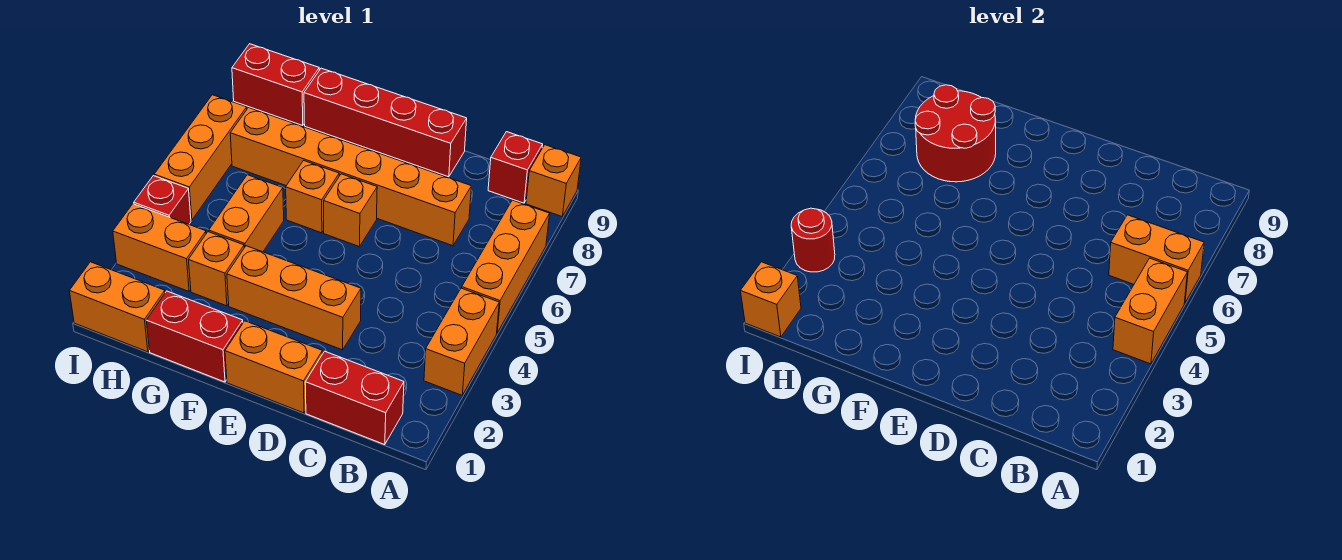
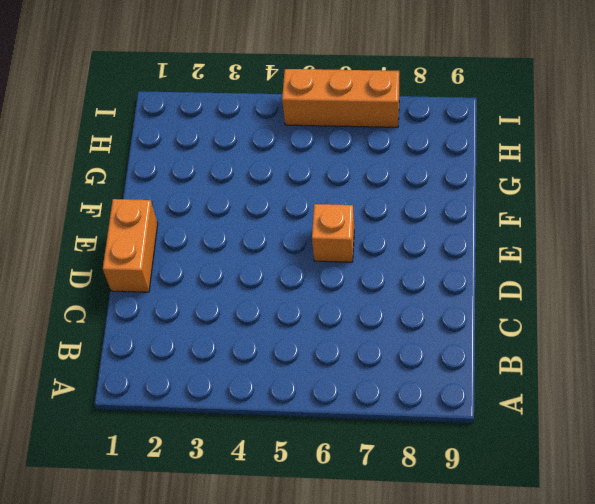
none -> orange 1x2 brick [424,288,499,395]
none -> orange 1x3 brick [462,200,550,333]
none -> orange 1x1 brick [526,145,581,216]

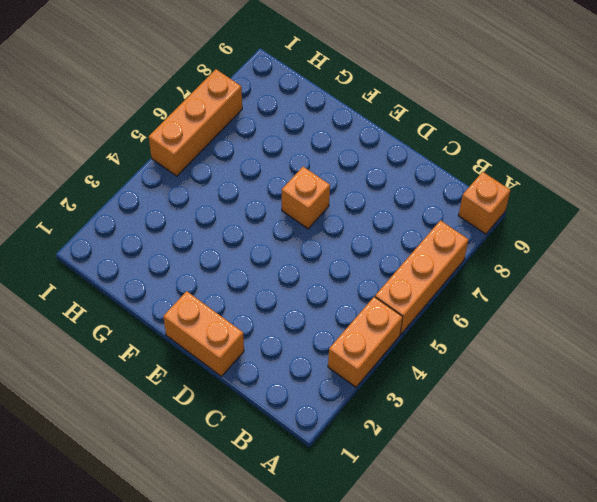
none -> red 1x2 brick [305,351,404,445]
none -> red 1x1 brick [488,132,543,203]
none -> orange 1x6 brick [230,108,471,246]

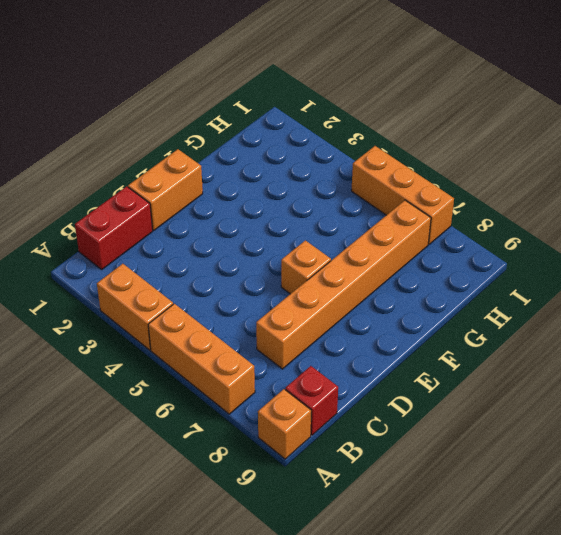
none -> orange 1x3 brick [227,246,361,350]
none -> red 1x4 brick [304,68,467,177]
none -> red 1x2 brick [146,291,243,382]

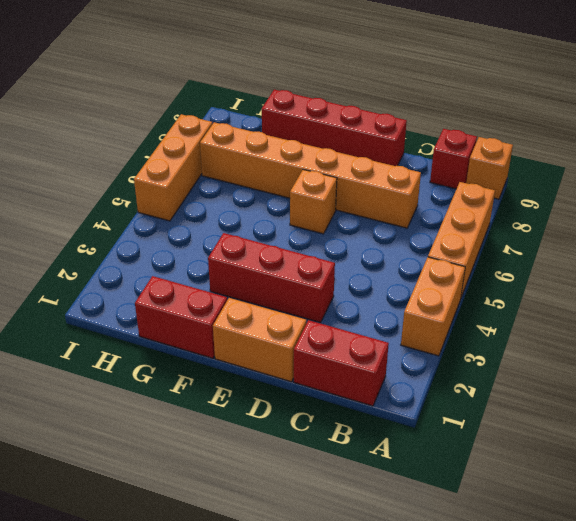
red 1x3 brick [208,233,335,323] -> orange 1x3 brick [227,246,361,350]
none -> orange 1x1 brick [286,161,339,233]
none -> orange 1x1 brick [189,232,244,306]
none -> orange 1x2 brick [209,175,284,252]

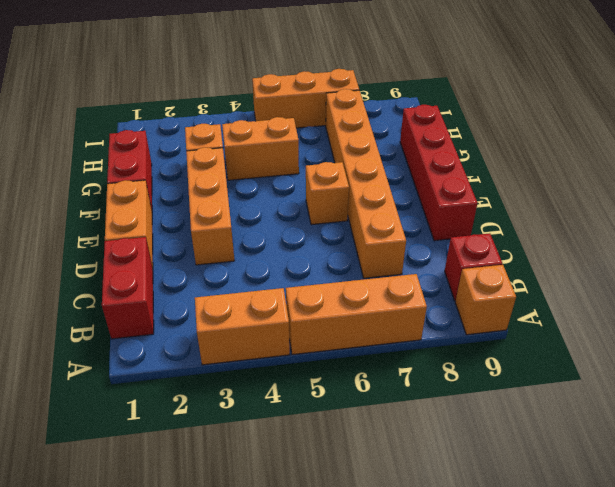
none -> orange 1x1 brick [286,161,339,233]
none -> orange 1x2 brick [70,262,165,352]
none -> orange 1x2 brick [113,204,206,291]

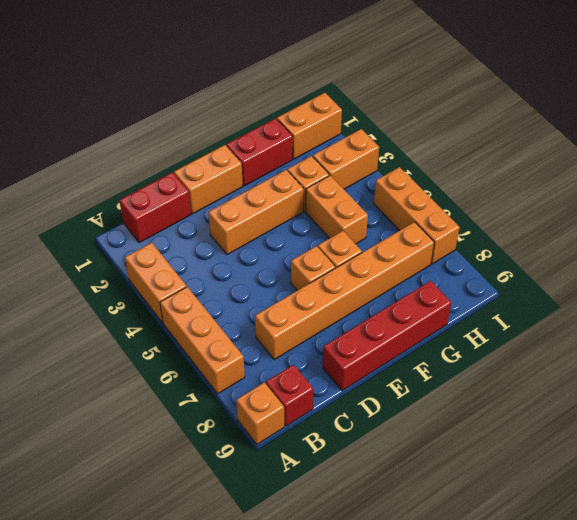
none -> red 1x2 brick [232,44,319,125]
none -> red 1x1 brick [134,176,191,224]
none -> orange 1x2 brick [1113,258,1187,364]

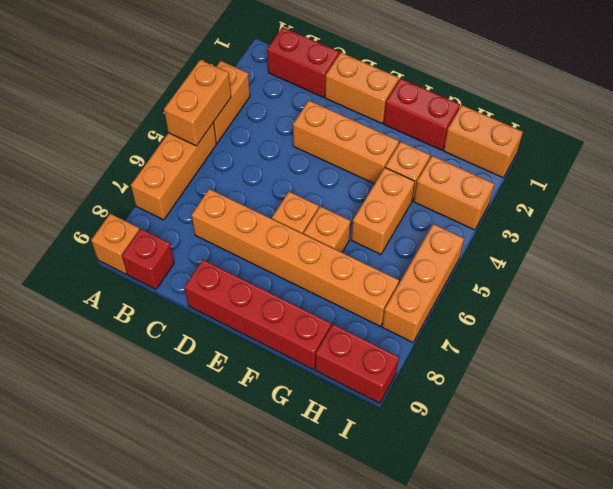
none -> red 1x1 brick [134,176,191,224]
none -> orange 1x2 brick [1109,215,1204,302]
none -> red 2x2 round brick [915,85,996,182]

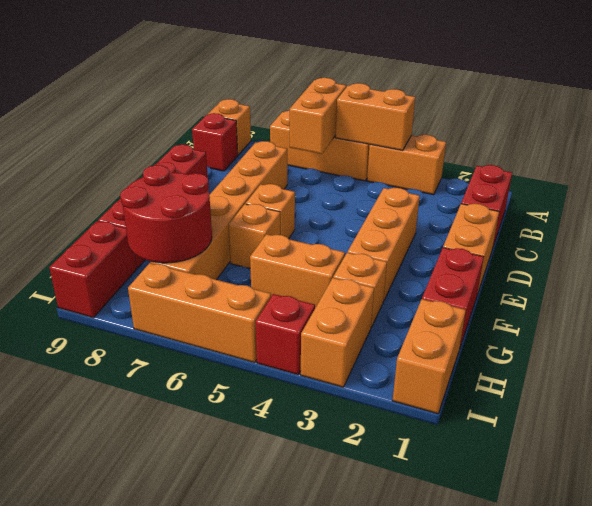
none -> orange 1x1 brick [741,262,801,337]
none -> red 1x1 round brick [791,208,835,272]

